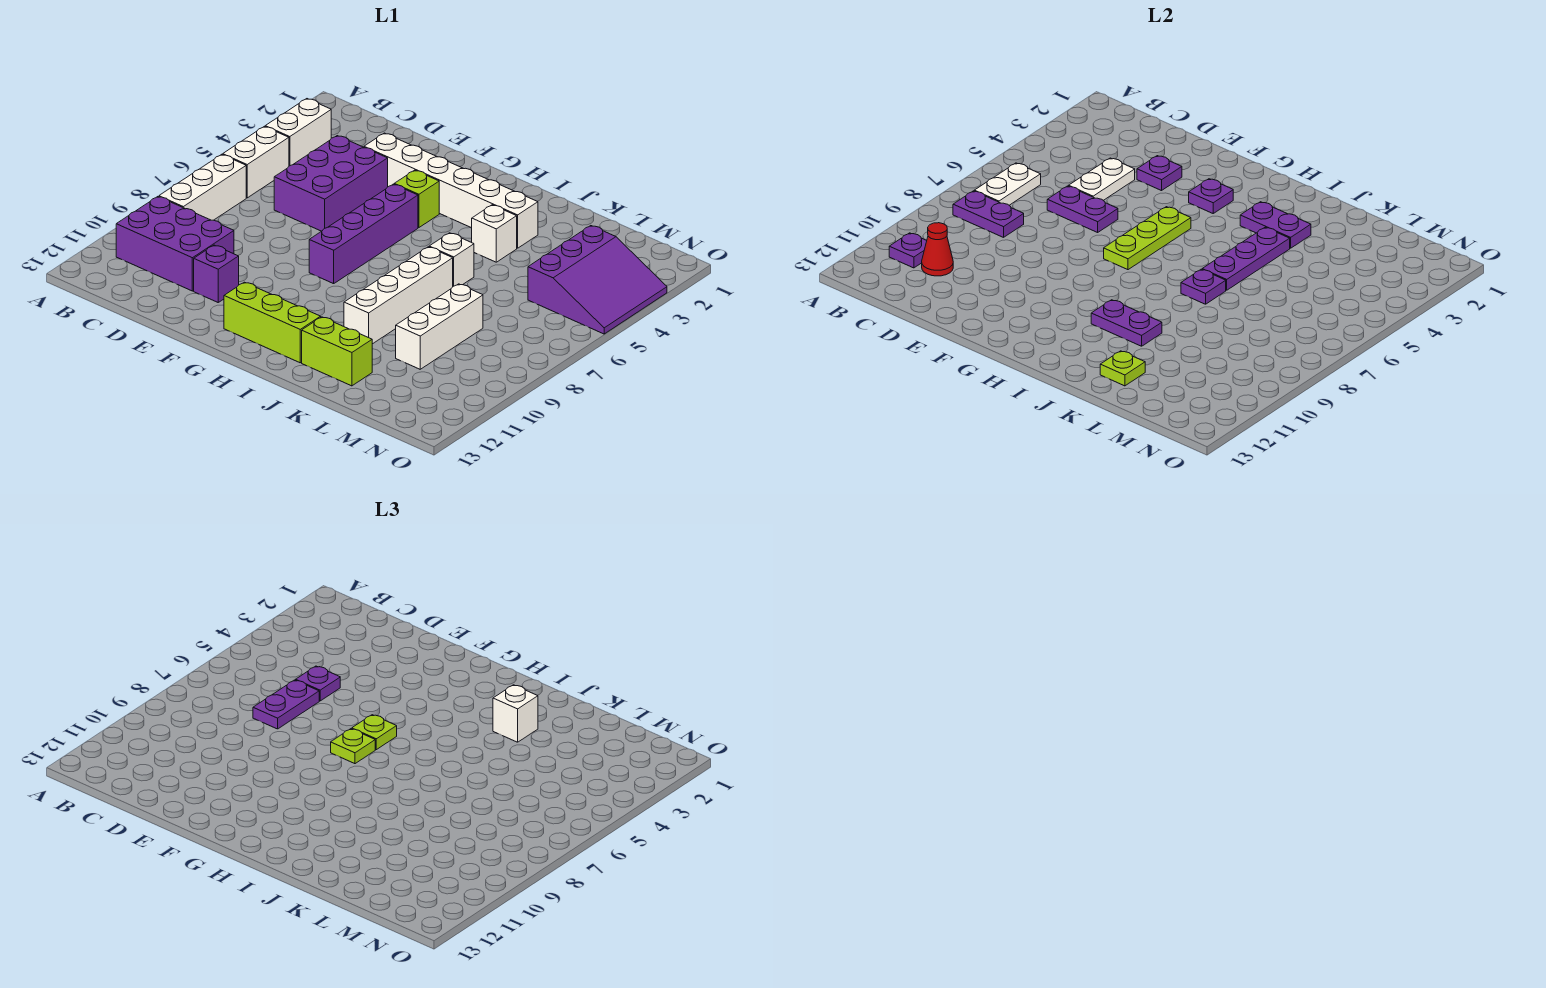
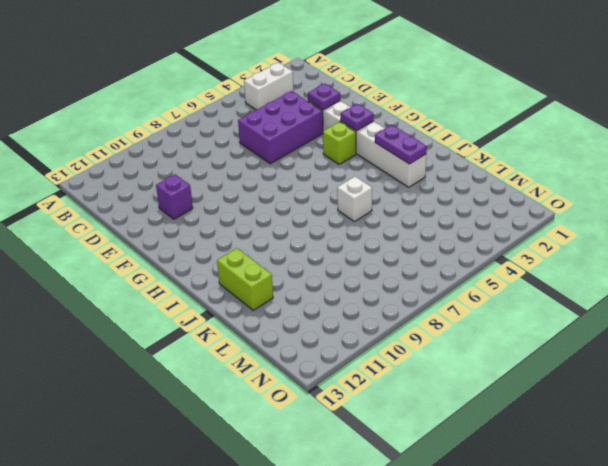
none -> white 1x2 brick [223,126,289,198]
none -> white 1x3 brick [159,154,246,220]
none -> purple 2x3 brick [116,197,234,291]
none -> purple 1x4 brick [309,184,418,284]

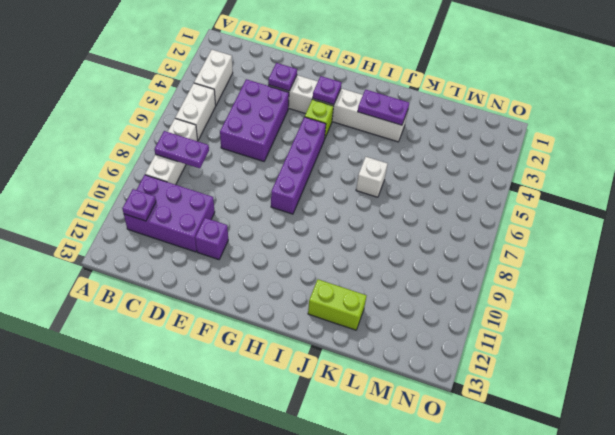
none -> lime 1x3 brick [224,282,321,363]
none -> white 1x1 brick [472,205,517,262]
none -> white 1x4 brick [344,247,453,344]
none -> white 1x3 brick [396,284,483,369]

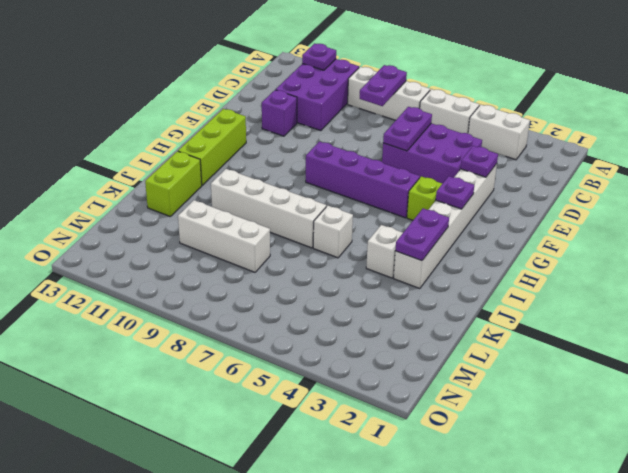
none -> purple 3x3 slope [528,226,667,334]
none -> white 1x2 plate [974,163,1041,205]
none -> red 1x1 cone [922,223,953,276]
none -> white 1x2 plate [1069,158,1135,200]

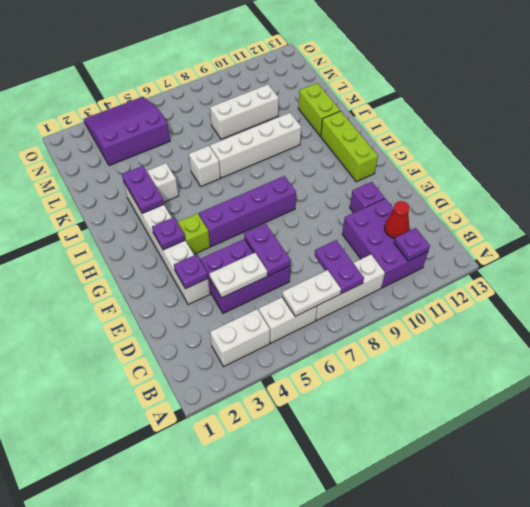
none -> lime 1x3 plate [1104,207,1191,270]
none -> purple 1x2 plate [1091,300,1162,346]
none -> purple 1x3 plate [1202,227,1290,290]
none -> purple 1x1 plate [1181,269,1226,304]

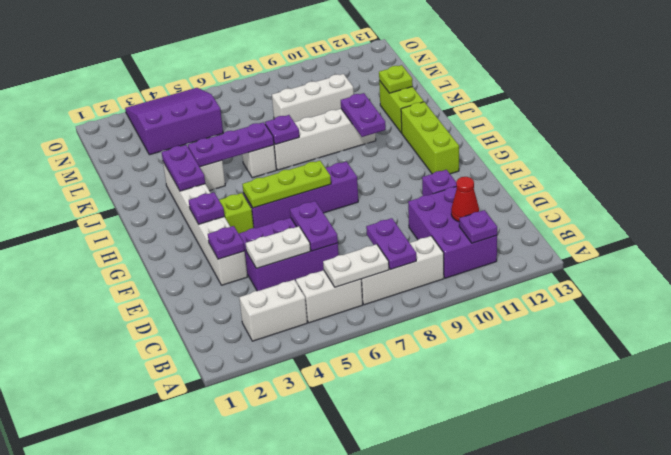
none -> purple 1x1 plate [296,666,340,701]
none -> purple 1x2 plate [253,680,319,729]
none -> lime 1x1 plate [352,715,397,750]
none -> lime 1x1 plate [331,729,375,764]

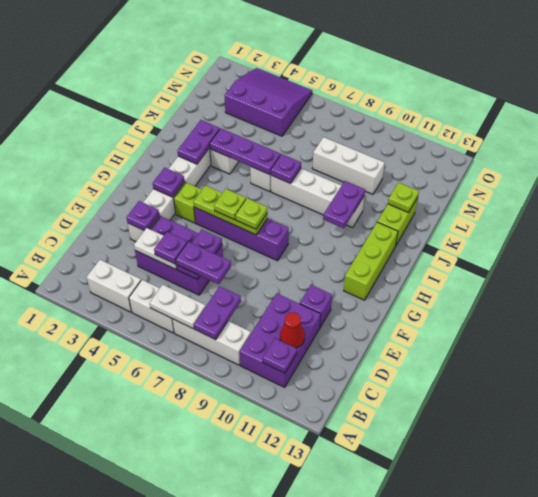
none -> white 1x1 brick [493,685,538,742]

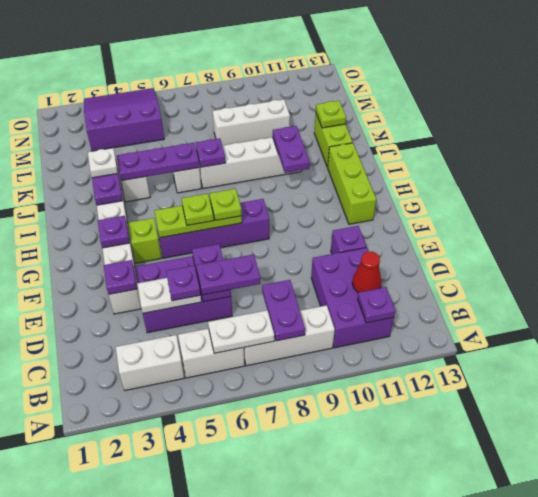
white 1x1 plate [88,148,118,178] -> white 1x1 brick [493,685,538,742]

